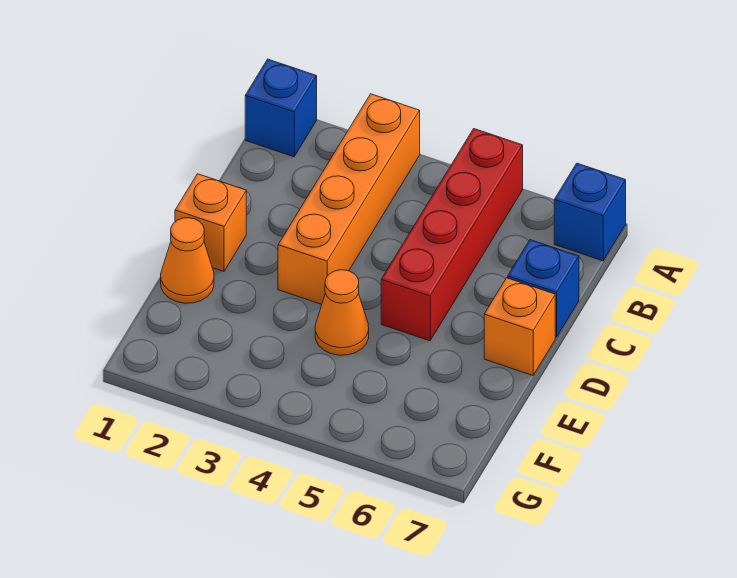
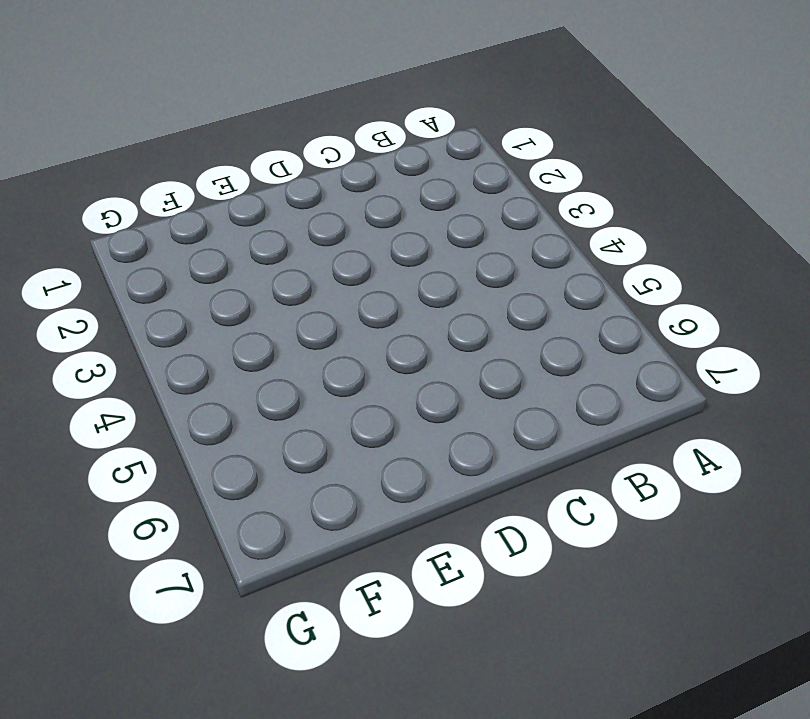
none -> blue 1x1 brick [245,59,317,157]
none -> orange 1x4 brick [278,94,420,304]

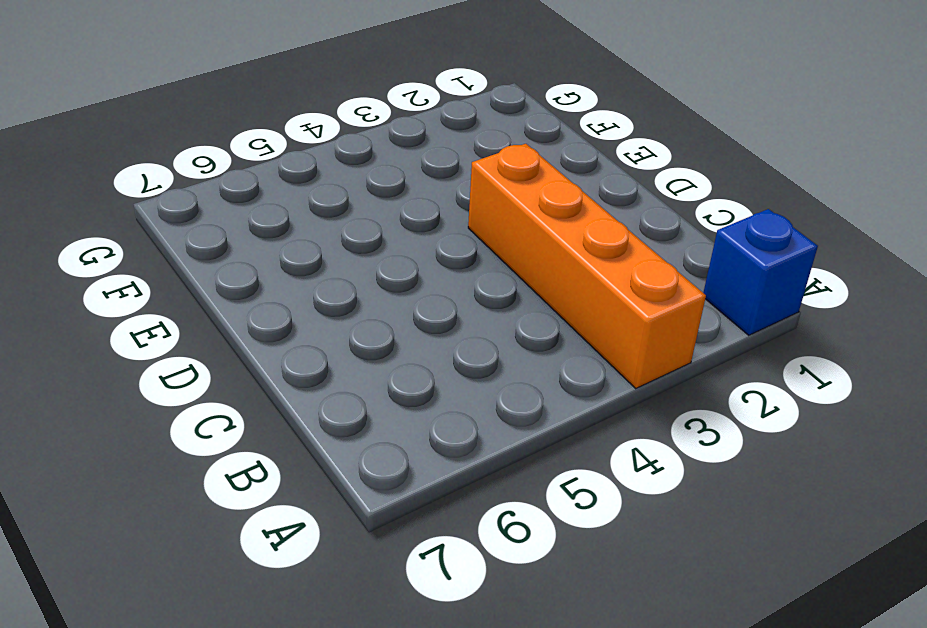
none -> red 1x4 brick [381,129,523,341]
none -> blue 1x1 brick [554,163,626,261]

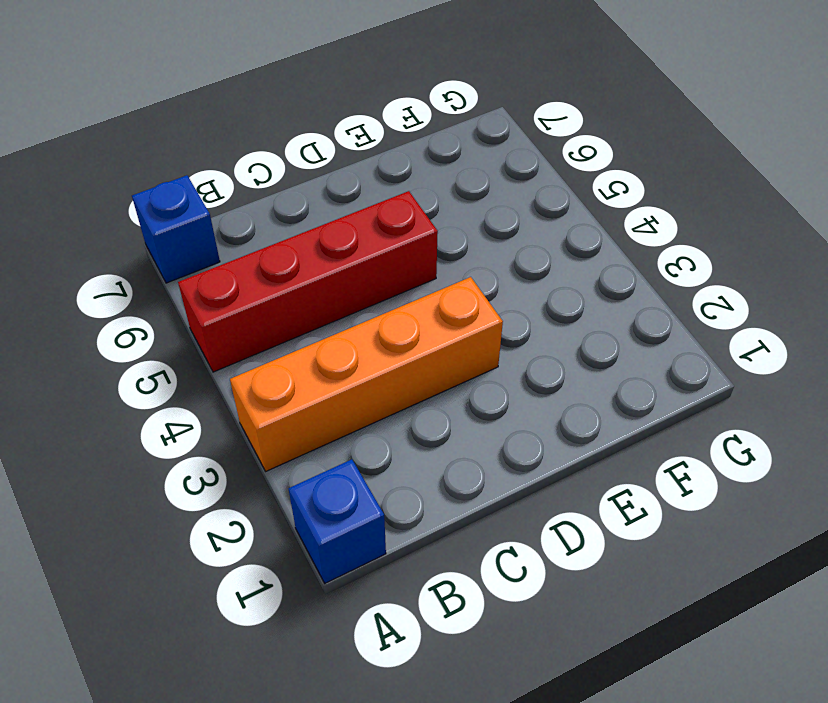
none -> blue 1x1 brick [508,240,579,337]
none -> orange 1x1 brick [175,174,246,271]

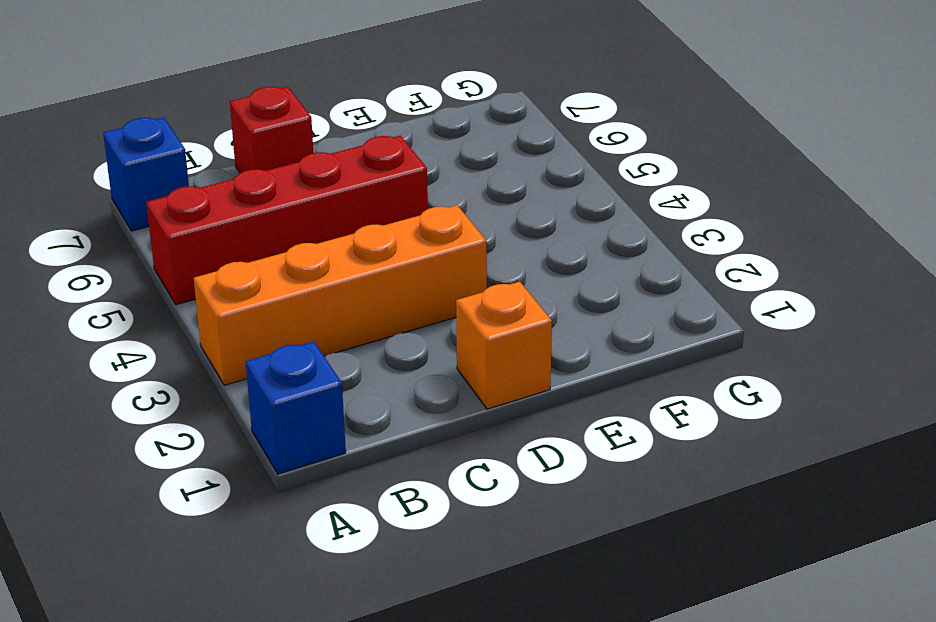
red 1x1 brick [230,87,313,173] -> blue 1x1 brick [508,240,579,337]
none -> orange 1x1 brick [484,278,555,375]
none -> orange 1x1 cone [161,218,214,303]

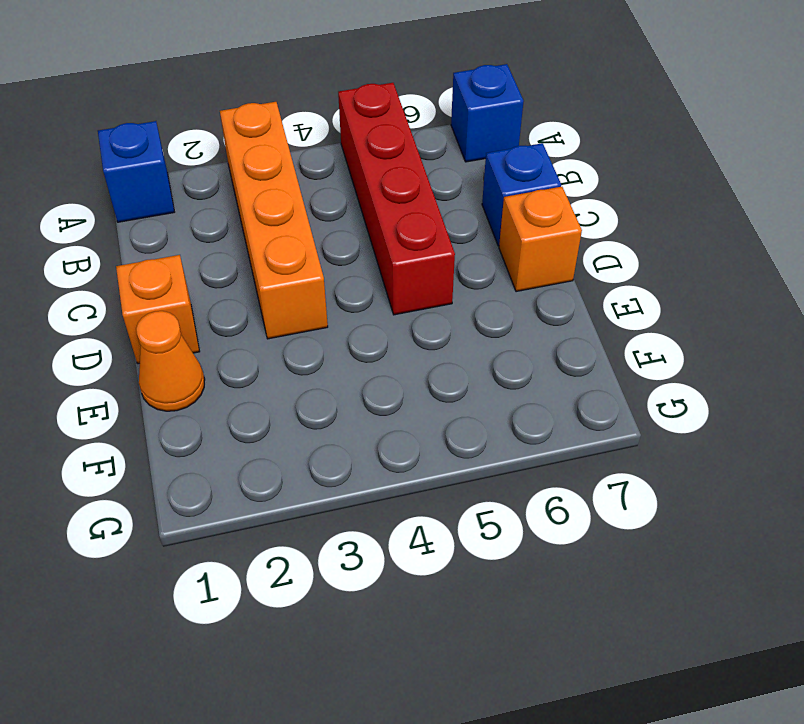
none -> orange 1x1 cone [315,270,369,355]

